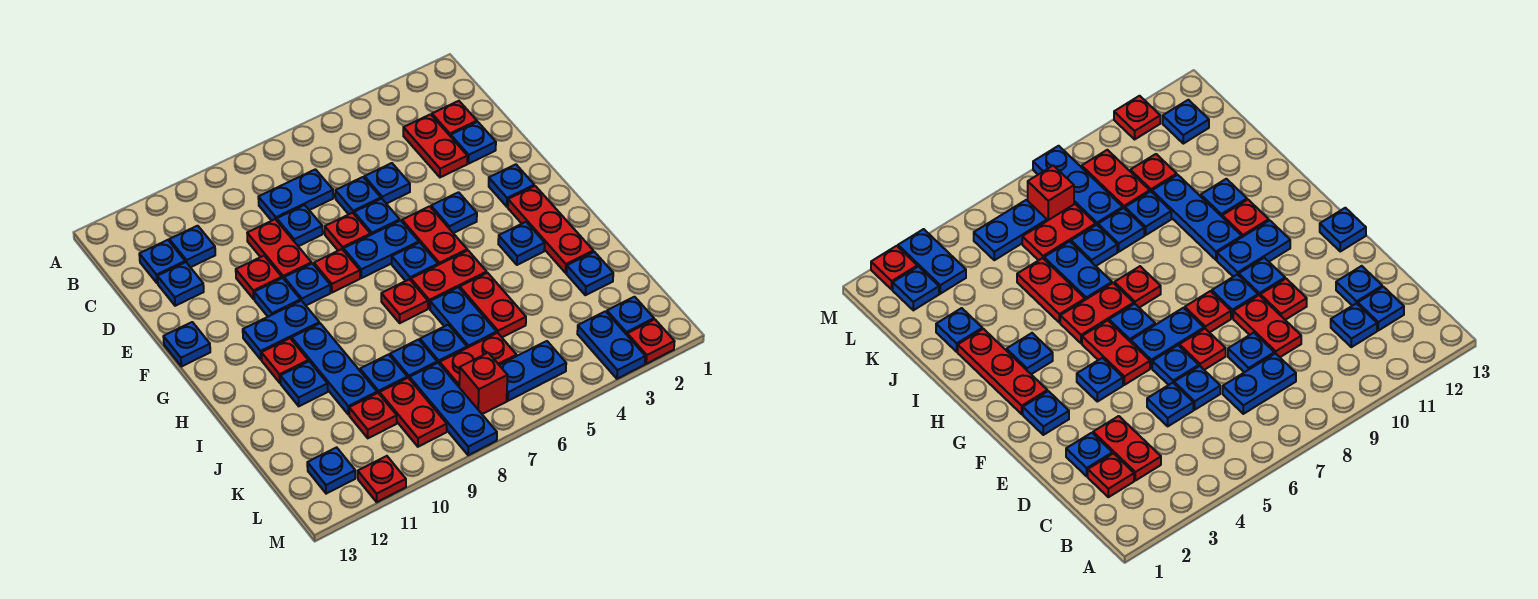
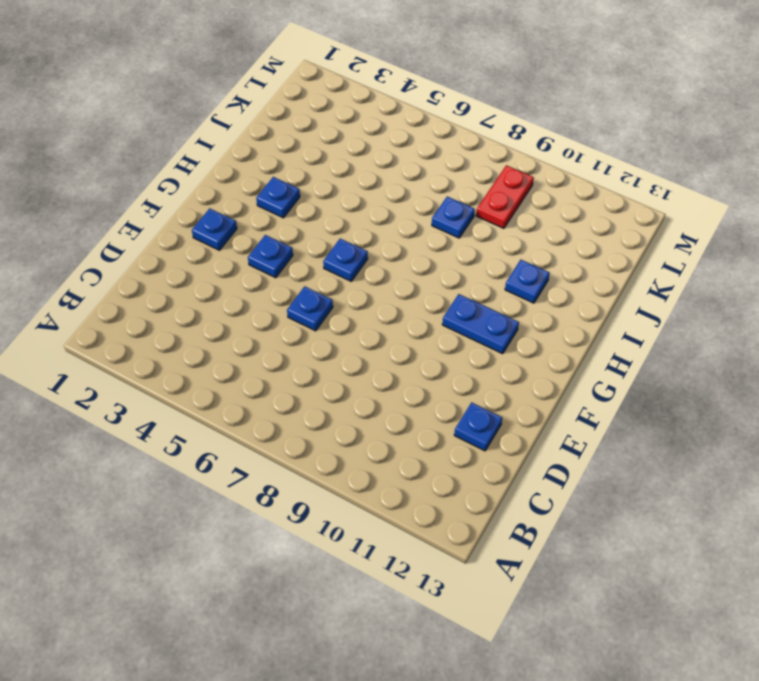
none -> red 1x1 plate [432,101,477,137]
none -> red 1x2 plate [403,114,467,177]
none -> blue 1x2 plate [258,169,333,221]
none -> blue 1x1 plate [169,226,215,267]

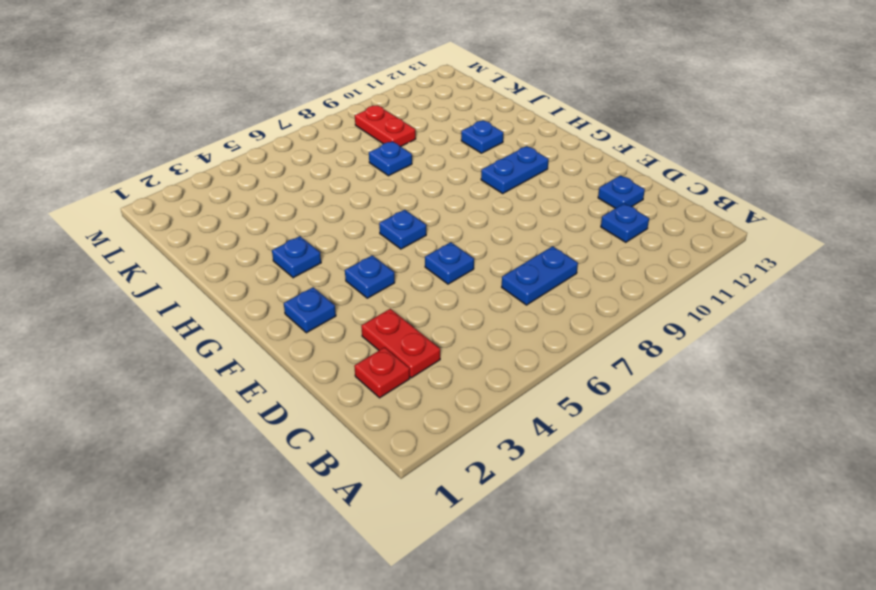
none -> blue 1x1 plate [139,240,185,283]
none -> blue 1x1 plate [451,122,496,163]
none -> blue 1x1 plate [364,163,410,204]
none -> blue 1x1 plate [335,177,381,214]

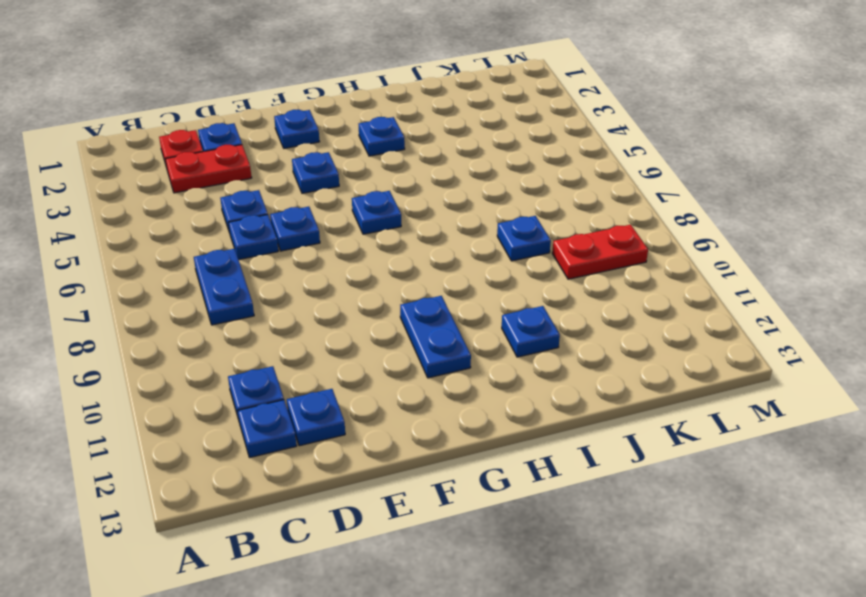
none -> blue 1x1 plate [277,205,323,246]
none -> red 1x2 plate [247,219,312,279]
none -> red 1x1 plate [325,213,371,251]
none -> red 1x1 plate [236,256,282,299]

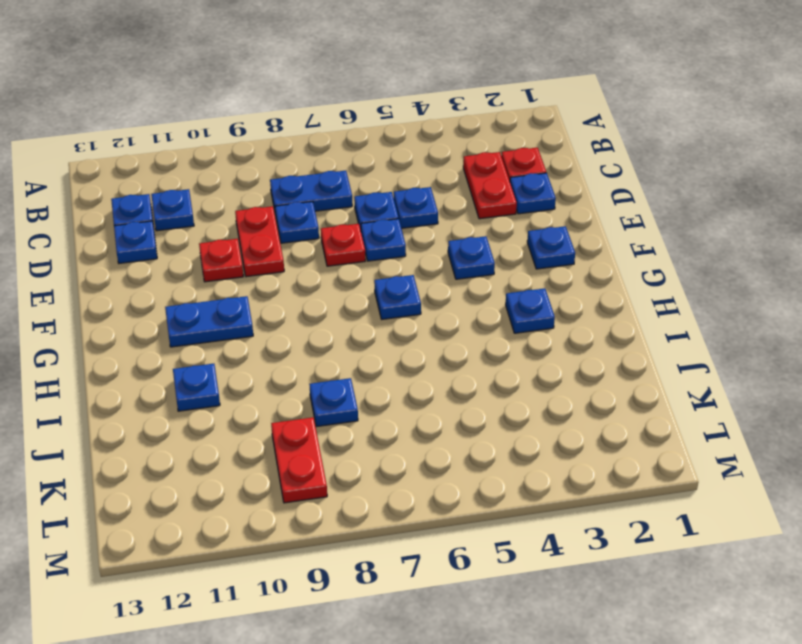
none -> red 1x2 plate [402,206,467,265]
none -> blue 1x2 plate [343,221,419,278]
none -> red 1x1 plate [314,249,360,293]
none -> blue 1x1 plate [284,263,330,305]

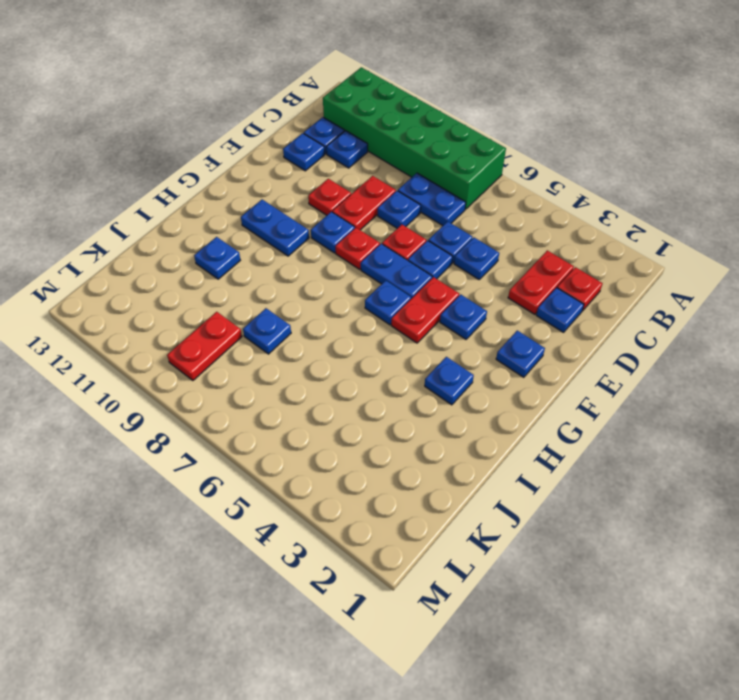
green 2x6 brick [323,67,506,209] -> none
none -> blue 1x1 plate [254,278,301,317]
none -> blue 1x1 plate [163,322,210,367]
none -> red 1x3 plate [508,186,593,273]
none -> red 1x2 plate [411,250,487,308]

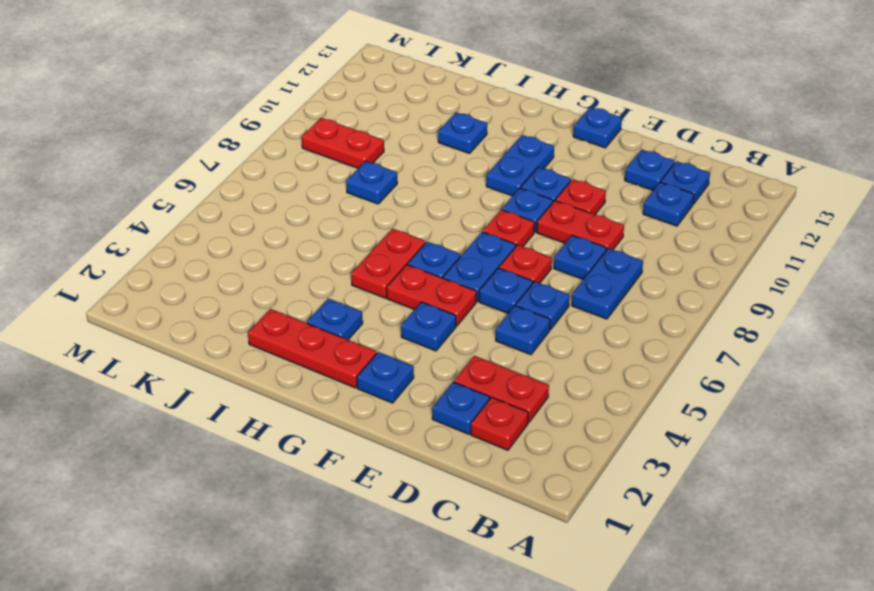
none -> red 1x1 plate [381,279,428,323]
none -> blue 1x3 plate [292,323,377,415]
none -> red 1x1 plate [261,338,308,383]
none -> red 1x2 plate [460,273,526,337]

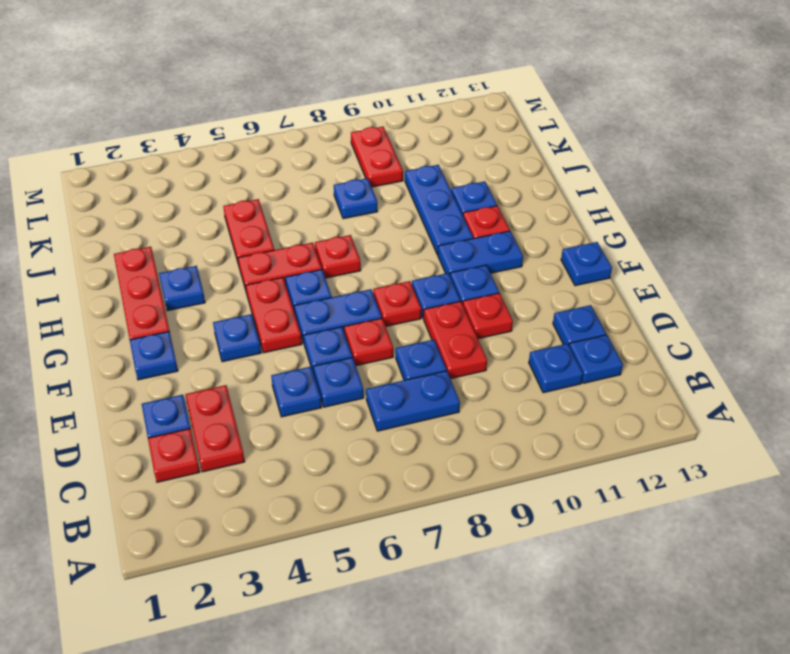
none -> blue 1x2 plate [430,287,497,348]
none -> blue 1x1 plate [566,252,613,295]
none -> blue 1x1 plate [420,325,467,364]
none -> blue 1x1 plate [360,354,407,394]

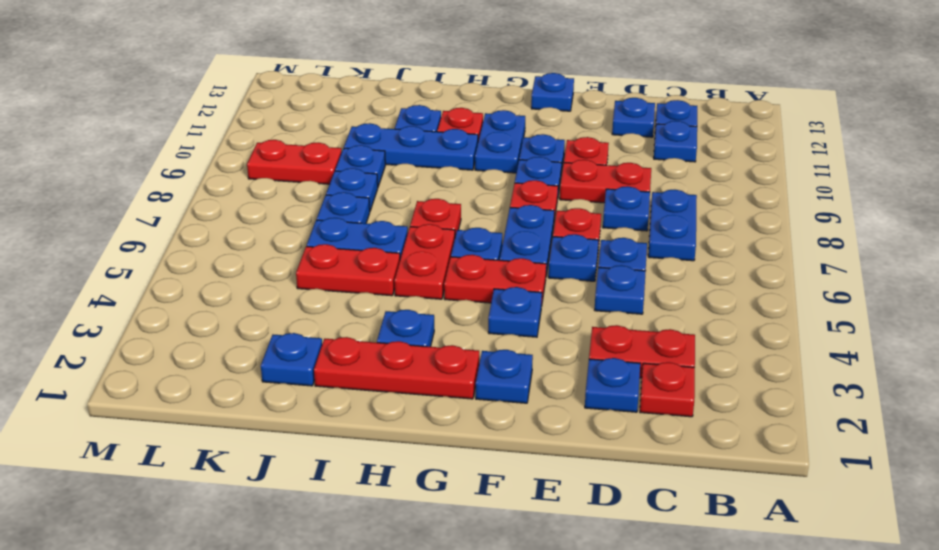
none -> red 1x2 plate [440,333,517,387]
none -> blue 1x3 plate [410,363,497,455]
none -> red 1x1 plate [349,393,397,438]
none -> blue 1x1 plate [607,297,654,335]

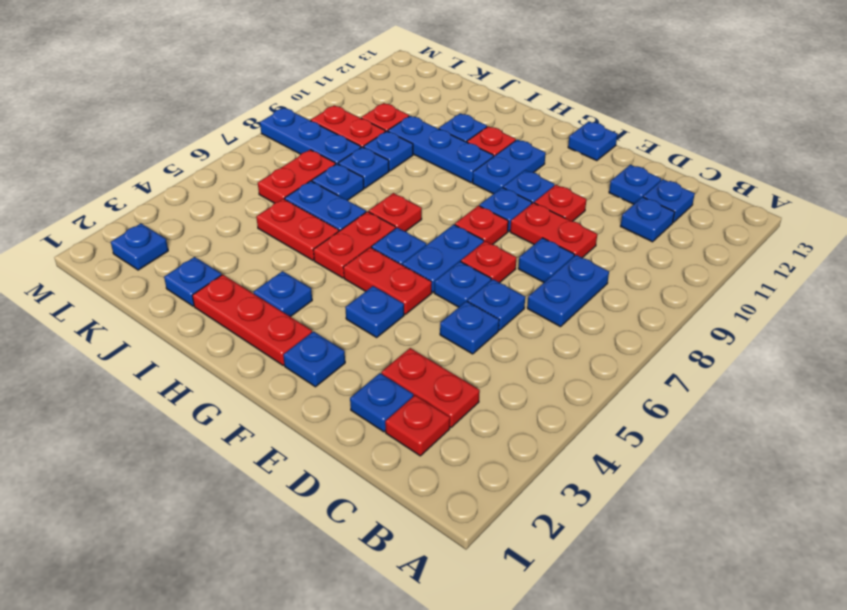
none -> blue 1x2 plate [577,311,645,379]
none -> blue 1x2 plate [500,341,566,401]
none -> red 1x1 brick [459,353,508,414]
none -> blue 1x1 plate [307,447,355,494]

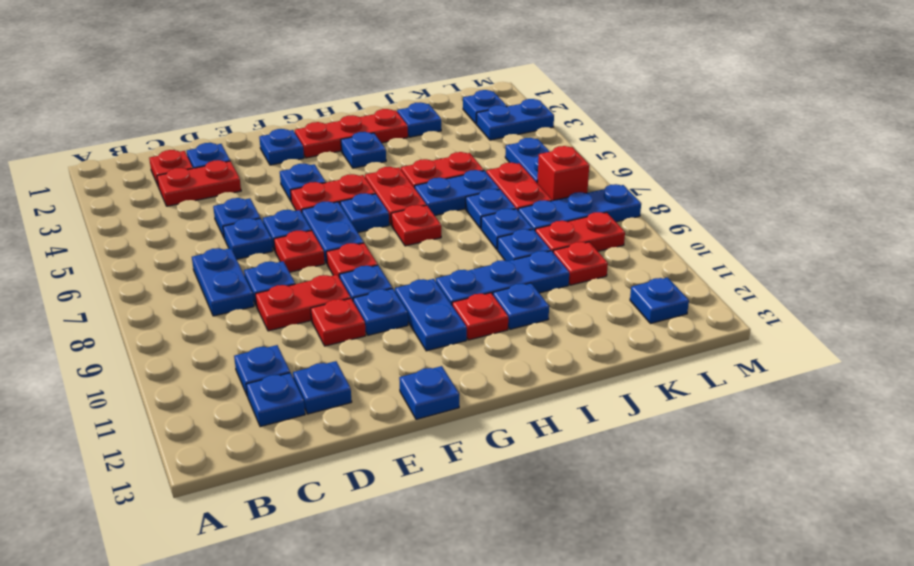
none -> red 1x1 plate [627,319,675,364]
none -> red 1x1 plate [358,456,406,502]

